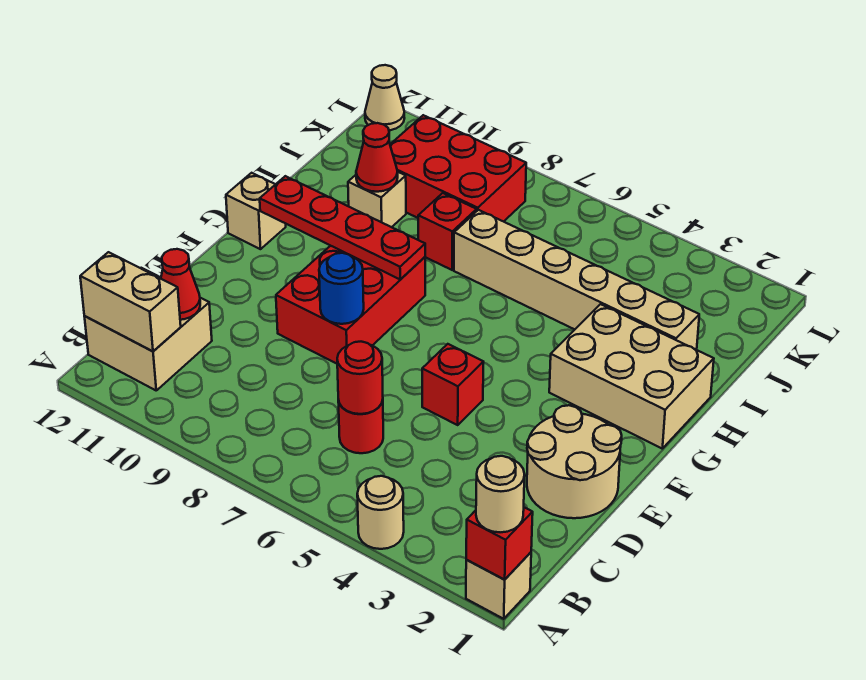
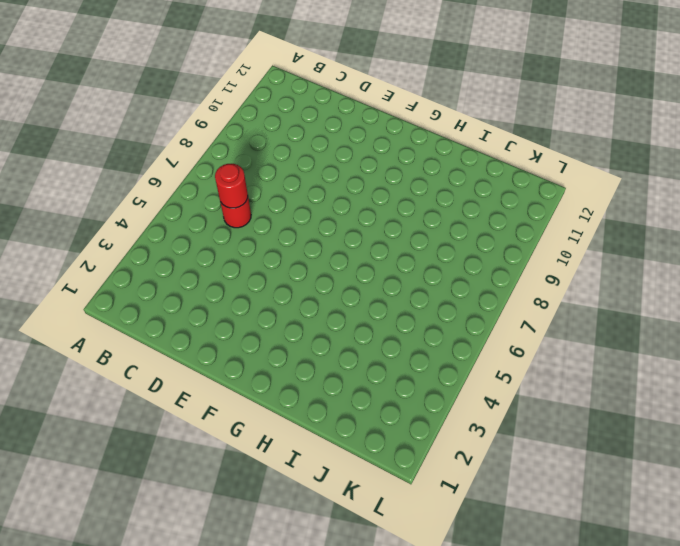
none -> tan 1x1 brick [466,552,531,619]
none -> tan 1x1 round brick [357,476,404,549]
none -> tan 2x2 brick [84,268,212,390]

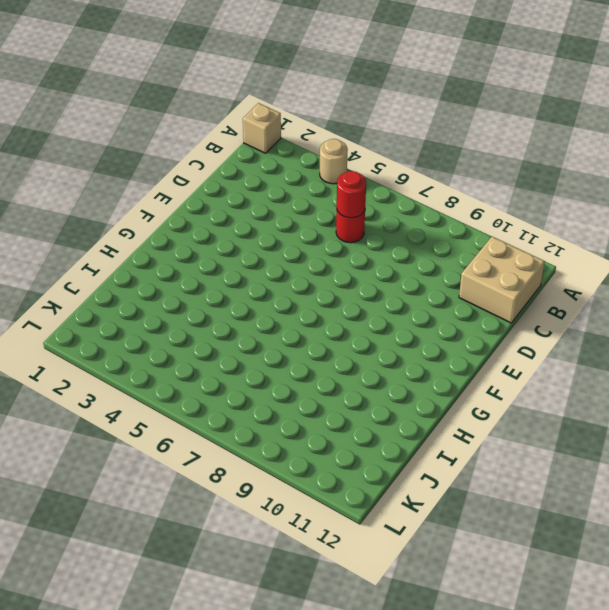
none -> tan 2x2 round brick [527,405,622,518]
none -> red 1x1 brick [422,344,483,425]
none -> red 2x3 brick [276,246,425,364]

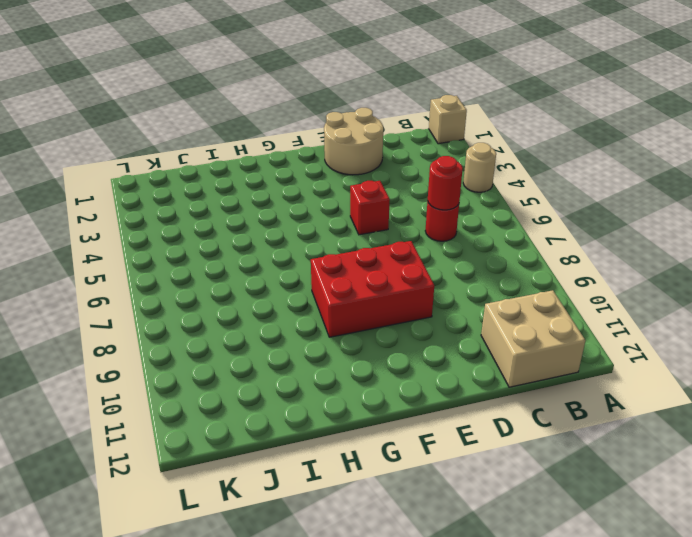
none -> tan 2x3 brick [549,304,714,448]
none -> tan 1x1 brick [226,173,286,249]
none -> tan 1x6 brick [454,210,699,350]

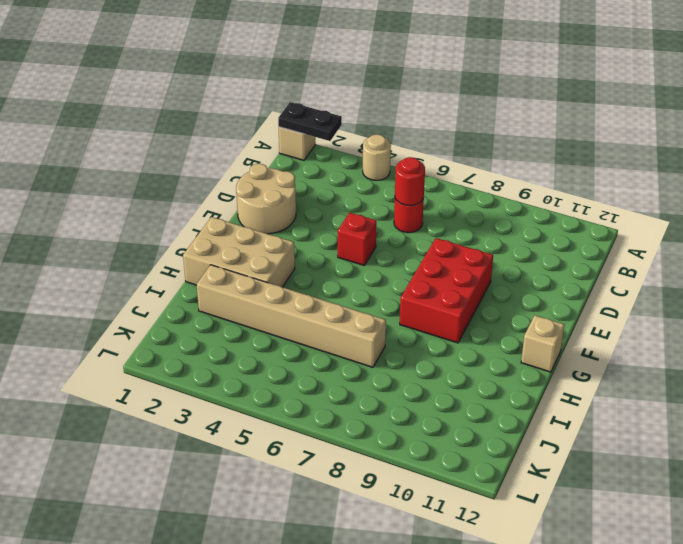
black 1x2 plate [278,102,342,141] -> red 1x1 brick [466,507,533,579]
none -> tan 2x2 brick [84,268,212,390]
none -> red 1x1 brick [418,193,477,270]
none -> tan 1x1 brick [348,172,406,227]

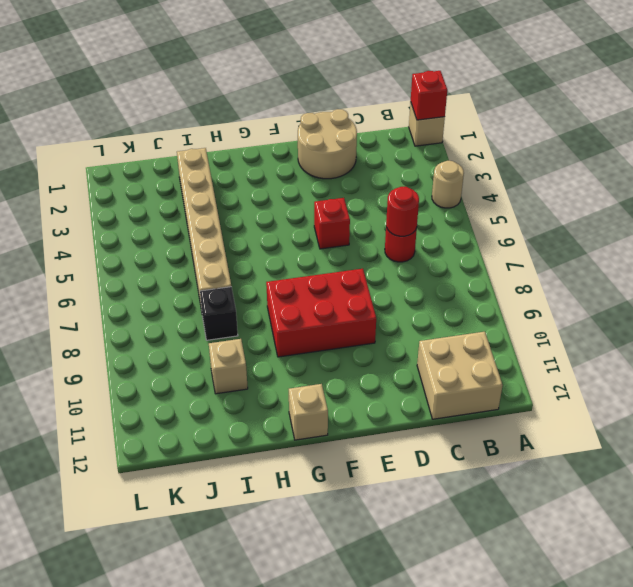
black 1x1 brick [200,287,238,340] -> red 1x1 brick [418,193,477,270]
none -> tan 2x3 brick [549,304,714,448]
none -> red 2x3 brick [390,115,526,222]
none -> tan 1x1 cone [365,65,404,130]

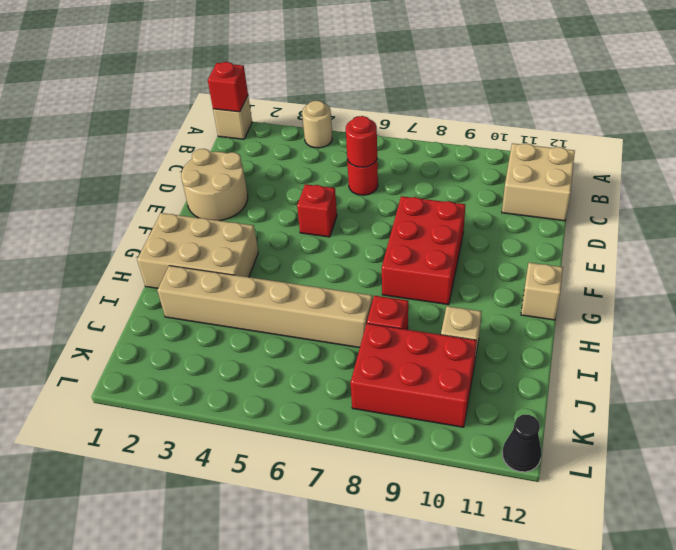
black 1x1 cone [502,415,542,472] -> tan 1x1 cone [365,65,404,130]
none -> tan 1x2 brick [80,252,181,351]
none -> red 1x1 cone [161,249,200,320]
none -> blue 1x1 round brick [319,253,364,324]

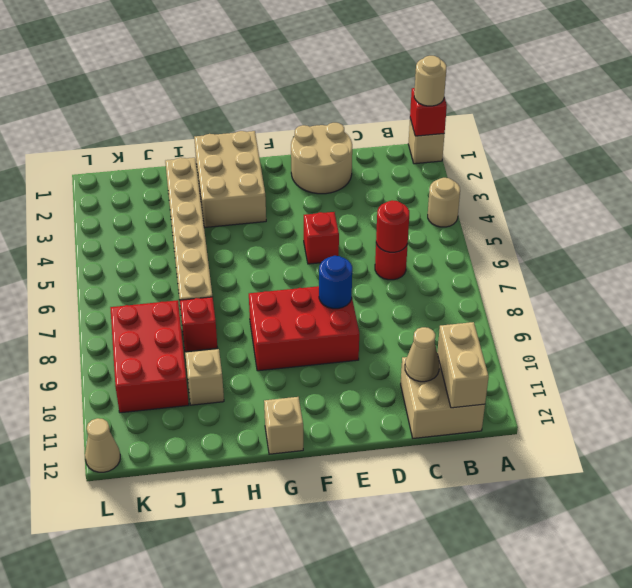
tan 1x1 cone [405,327,439,382] -> red 1x1 cone [161,249,200,320]
none -> red 1x4 plate [260,176,425,279]
none -> red 1x1 cone [356,123,398,192]

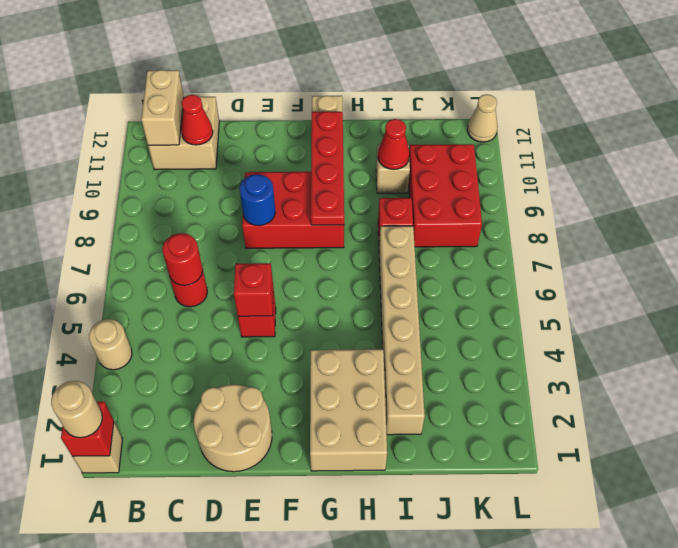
red 1x1 brick [234,263,273,316] -> none

